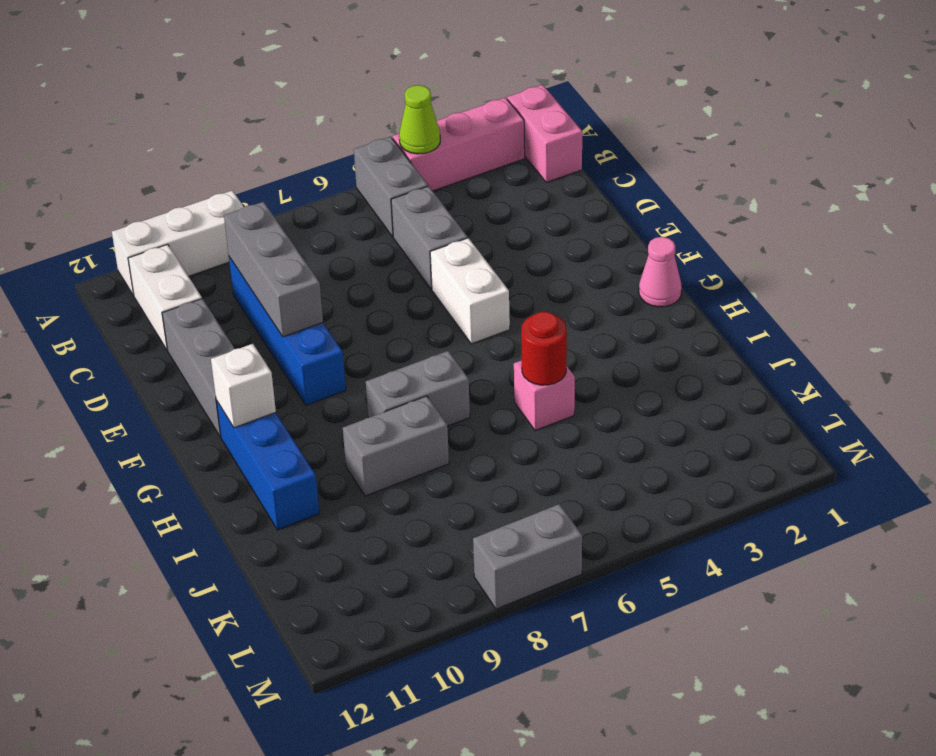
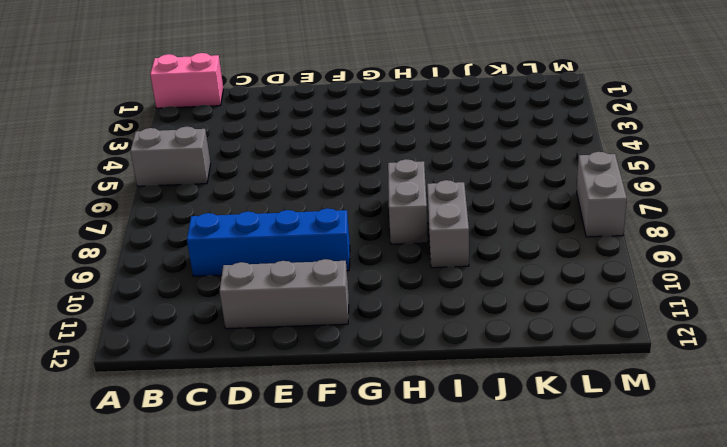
none -> pink 1x3 brick [393,98,525,191]
none -> white 1x3 brick [112,190,244,296]
none -> white 1x2 brick [128,244,202,350]

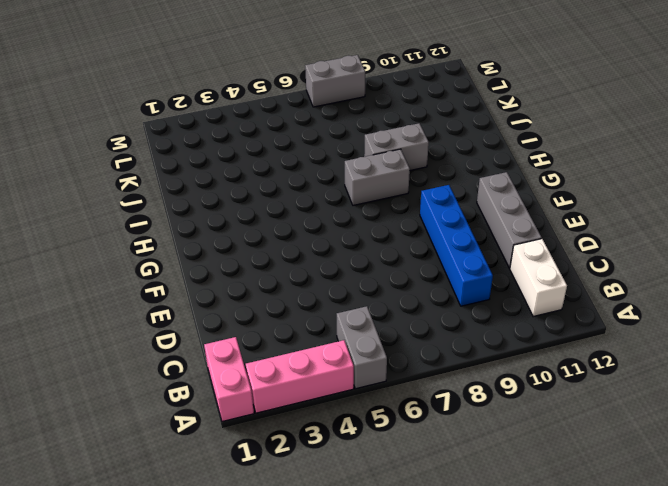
none -> white 1x3 brick [112,190,244,296]
none -> grey 1x2 brick [391,186,468,289]
none -> white 1x2 brick [430,238,510,344]

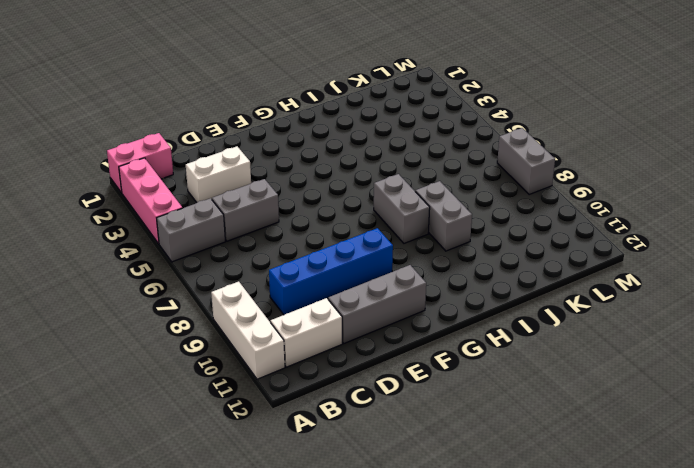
white 1x2 brick [186,146,251,202] -> white 1x2 brick moved to [430,238,510,344]
none -> pink 1x1 cone [639,237,682,307]
none -> blue 1x3 brick [216,400,319,530]
none -> pink 1x1 brick [514,360,575,431]

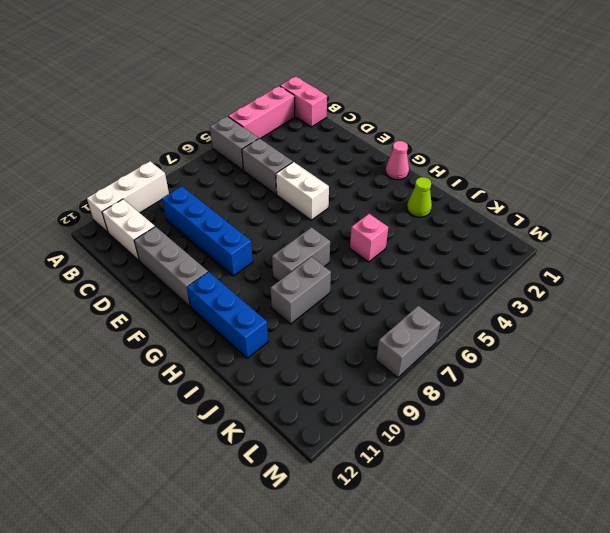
lime 1x1 cone [407,177,432,217] -> lime 1x1 cone moved to [399,85,440,154]
none -> grey 1x3 brick [224,202,323,337]
none -> white 1x1 brick [211,344,276,428]
none -> red 1x1 round brick [521,312,567,385]

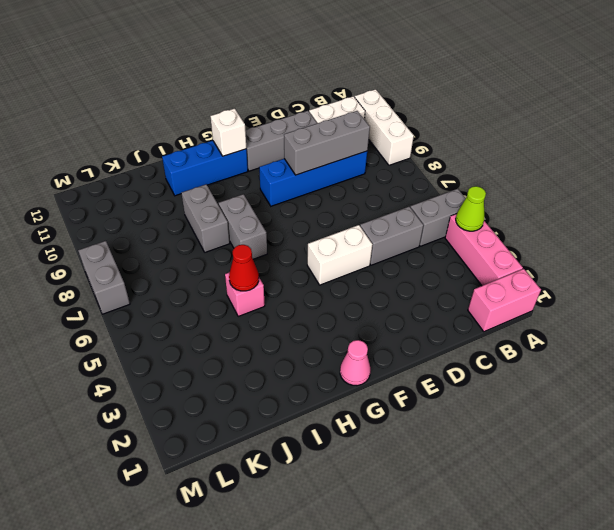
red 1x1 cone [229,245,259,291] -> red 1x1 round brick [521,312,567,385]

